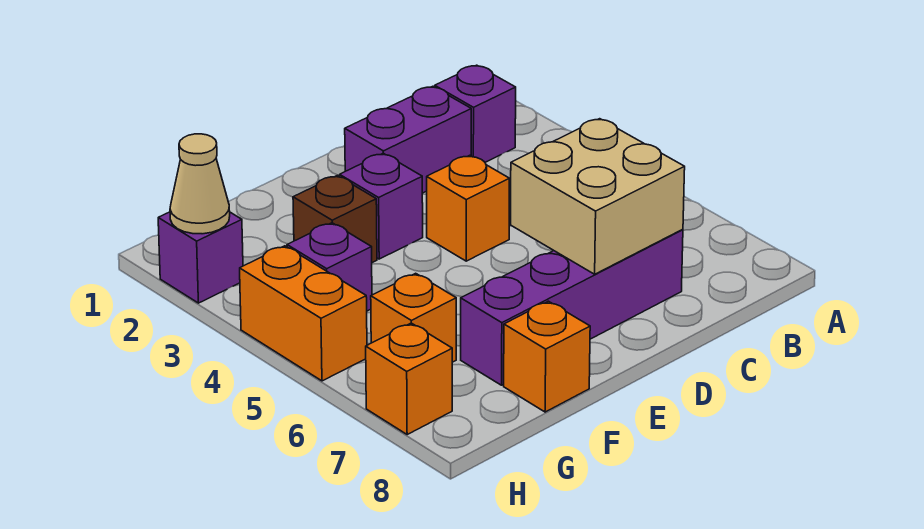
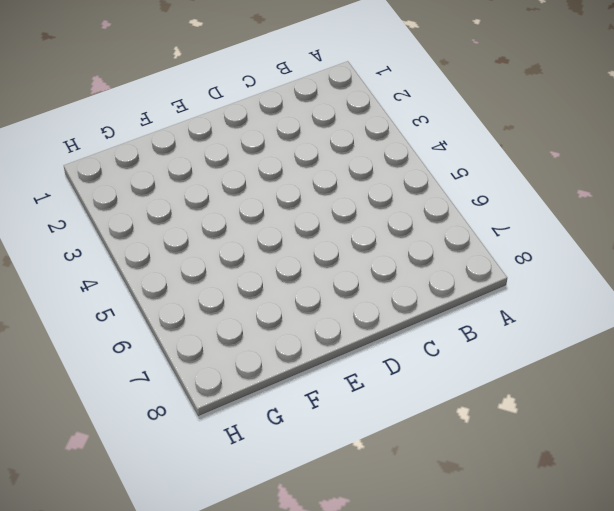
none -> purple 1x1 brick [435,65,516,162]
none -> purple 1x2 brick [345,86,471,193]
none -> purple 1x4 brick [461,229,683,385]

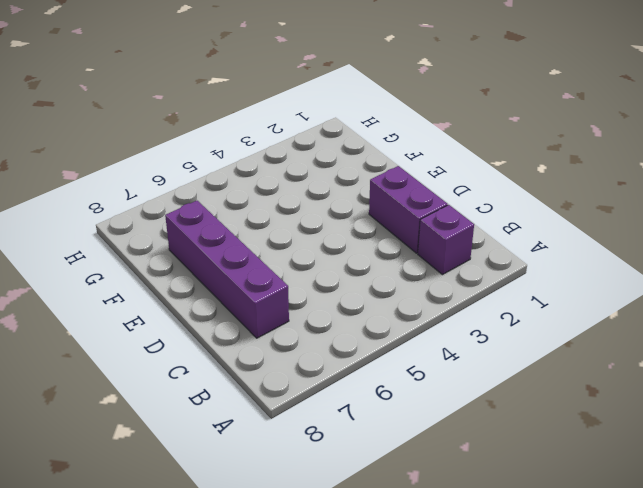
none -> orange 1x1 brick [427,155,510,261]
none -> purple 1x1 brick [340,153,423,259]
none -> brown 1x1 brick [293,176,377,263]

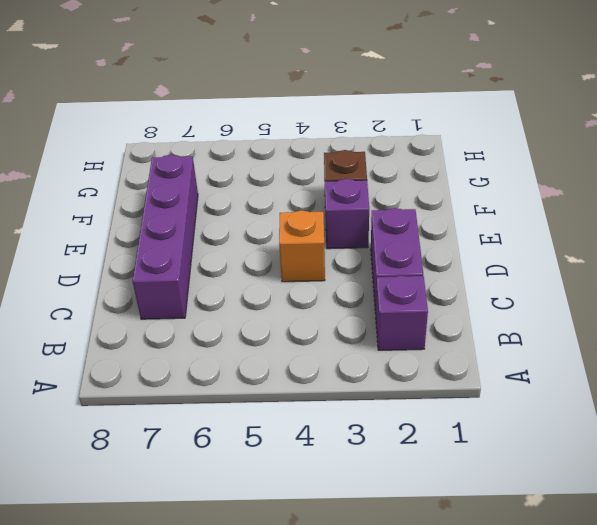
none -> orange 1x1 brick [504,301,590,412]
none -> purple 1x1 brick [287,223,372,311]
none -> orange 1x1 brick [371,273,456,362]

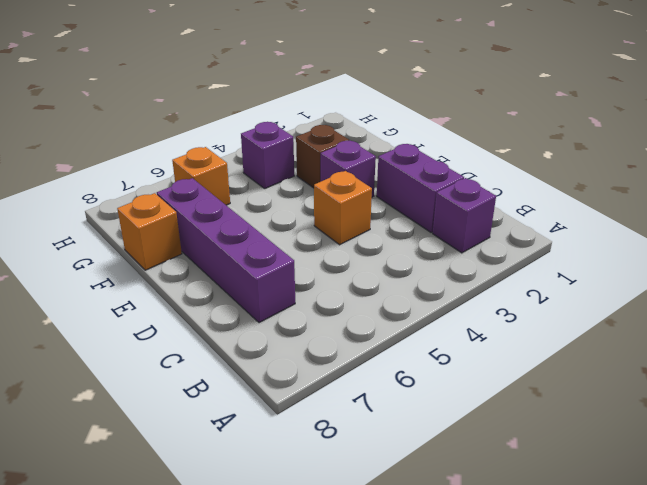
none -> purple 1x1 brick [158,212,243,303]
none -> orange 1x2 brick [240,246,367,381]
none -> orange 1x1 brick [366,323,452,434]

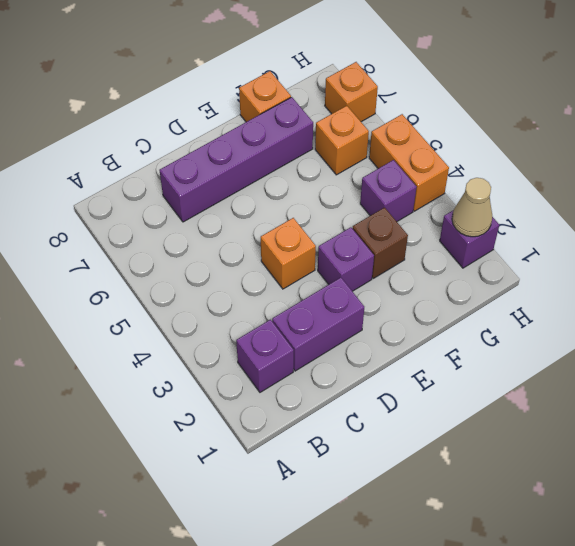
none -> tan 2x2 brick [511,119,685,274]

